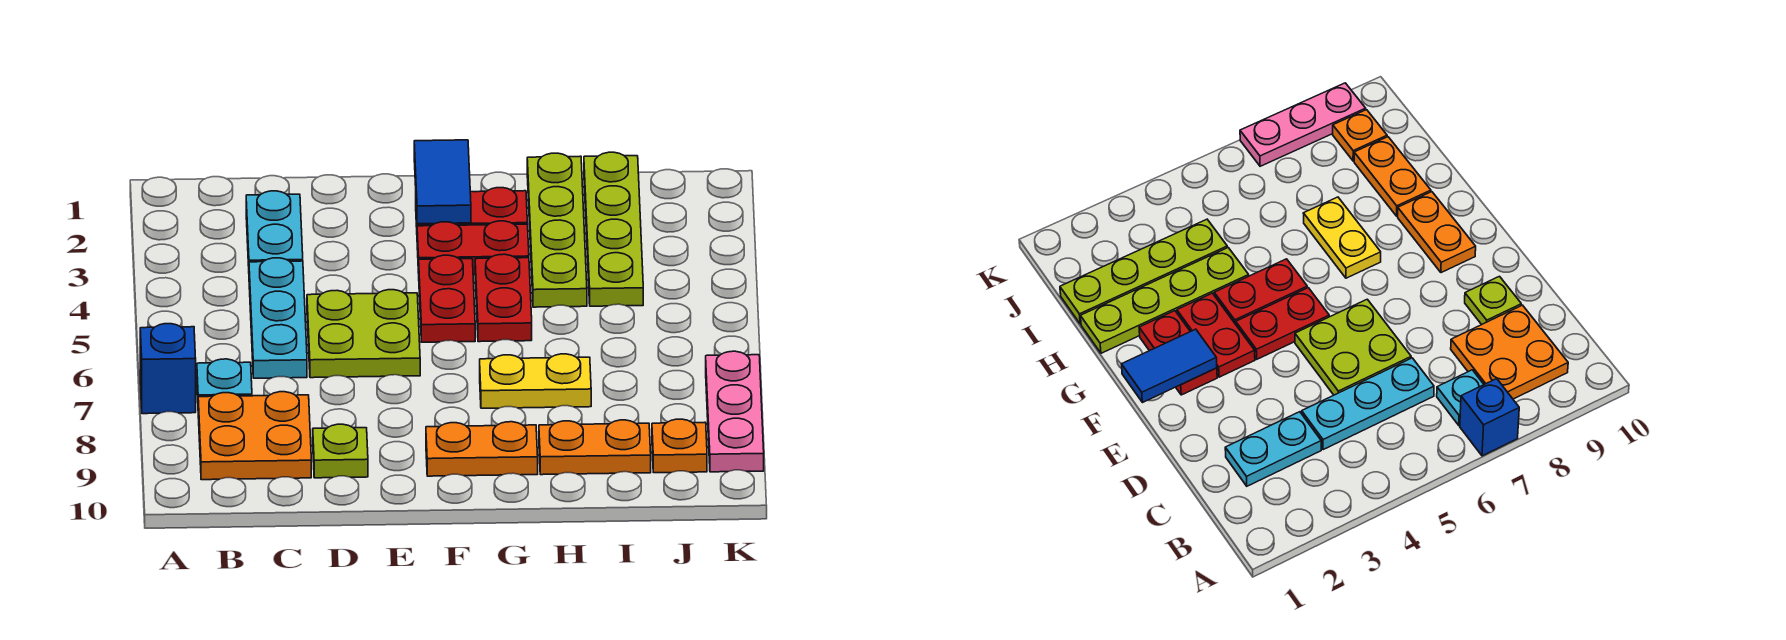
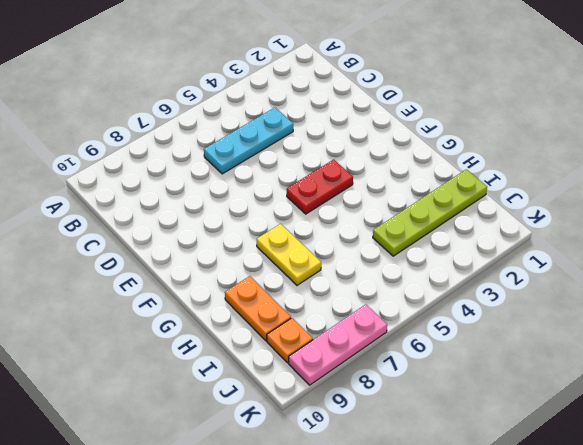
none -> blue 1x1 brick [140,324,196,414]
none -> cyan 1x1 plate [197,359,252,397]
none -> orange 2x2 plate [198,392,311,480]

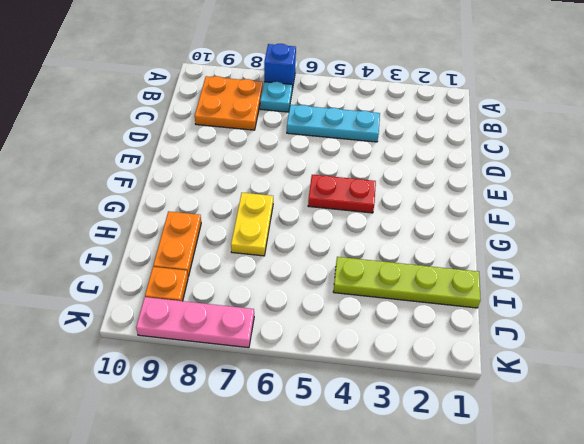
none -> cyan 1x2 plate [246,191,303,266]
none -> lime 2x2 plate [307,290,420,378]
none -> lime 1x1 plate [313,424,368,478]

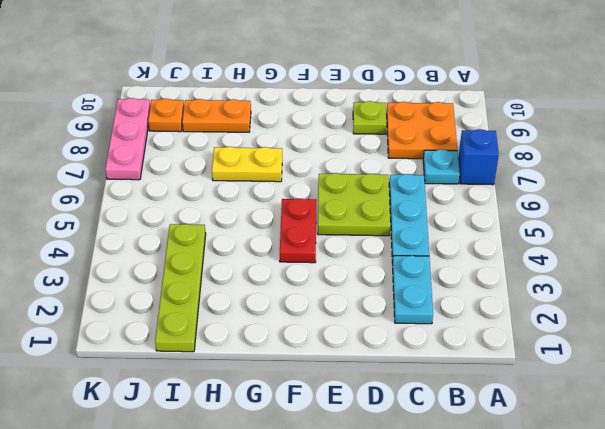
none -> red 1x2 plate [416,188,527,227]
none -> red 1x2 plate [417,221,529,275]
none -> orange 1x2 plate [426,422,538,476]

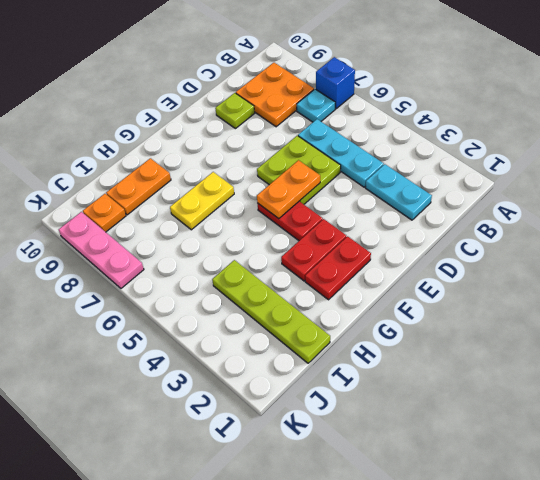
orange 1x2 plate [257,160,320,219] -> orange 1x2 plate moved to [426,422,538,476]
none -> red 1x2 plate [475,254,532,342]
none -> lime 1x4 plate [527,153,587,307]
none -> blue 1x2 tile [414,140,471,224]

